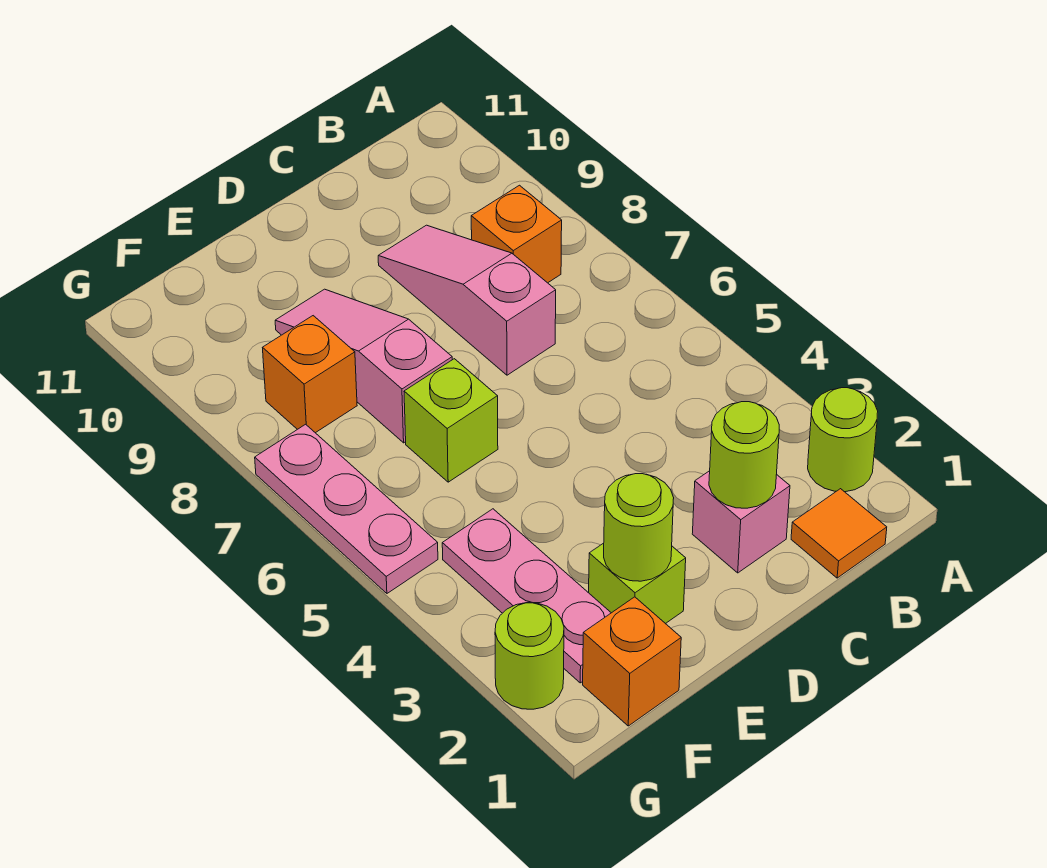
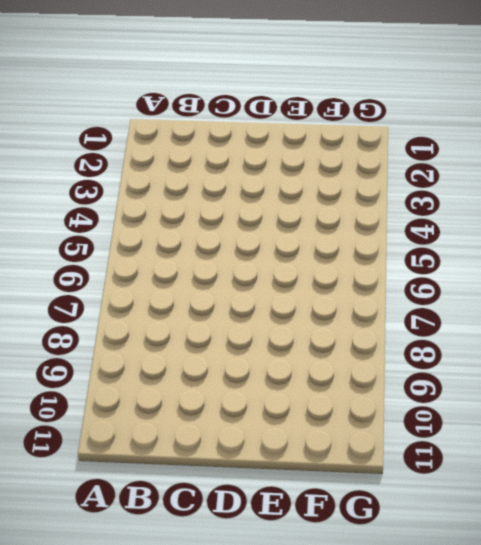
none -> lime 1x1 round brick [808,388,878,492]
none -> orange 1x1 tile [791,489,887,578]
none -> orange 1x1 brick [471,185,562,283]

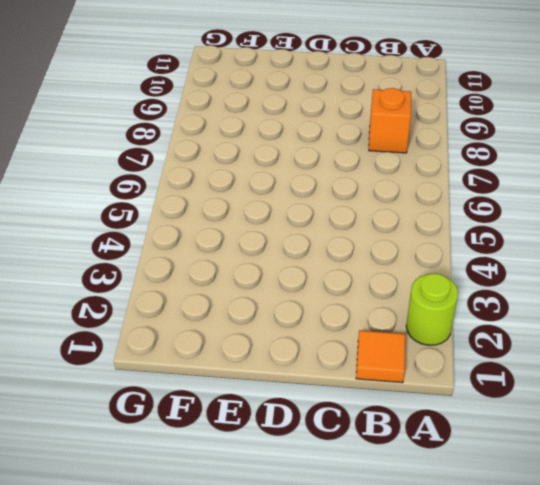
none -> pink 1x1 brick [692,471,790,573]
none -> pink 1x3 slope [378,225,556,375]
none -> lime 1x1 brick [589,543,686,624]

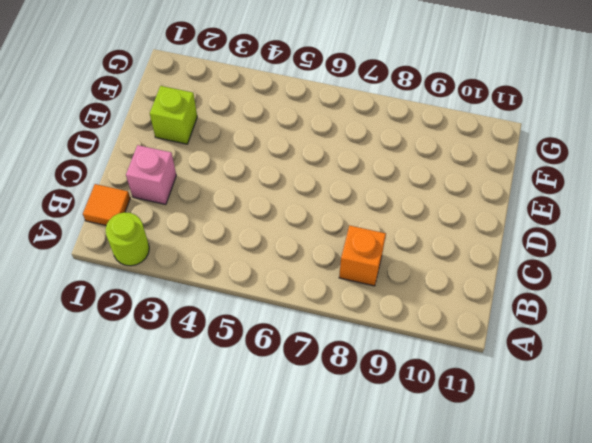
none -> pink 1x3 slope [378,225,556,375]
none -> lime 1x1 brick [404,359,498,482]
none -> pink 1x3 slope [275,289,452,443]

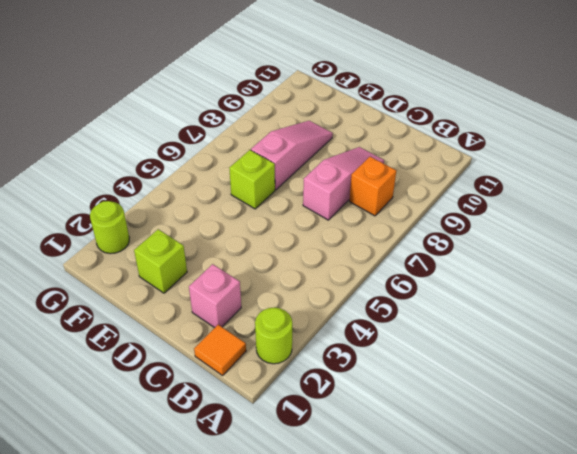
none -> orange 1x1 brick [583,597,681,726]
none -> pink 1x3 plate [442,509,611,683]
none -> orange 1x1 brick [263,316,357,433]

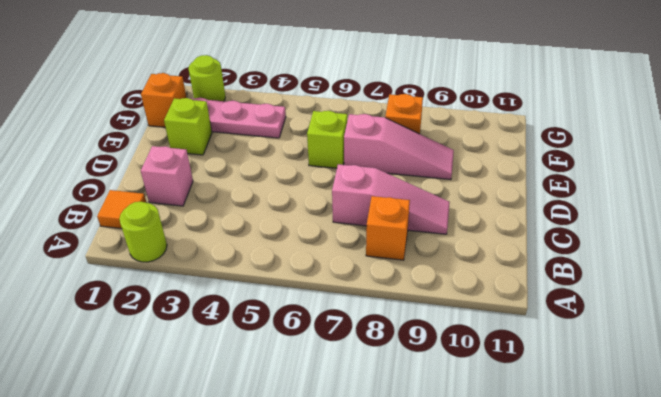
none -> pink 1x3 plate [255,424,438,593]
none -> lime 1x1 round brick [709,402,779,508]
none -> lime 1x1 round brick [604,474,674,581]

